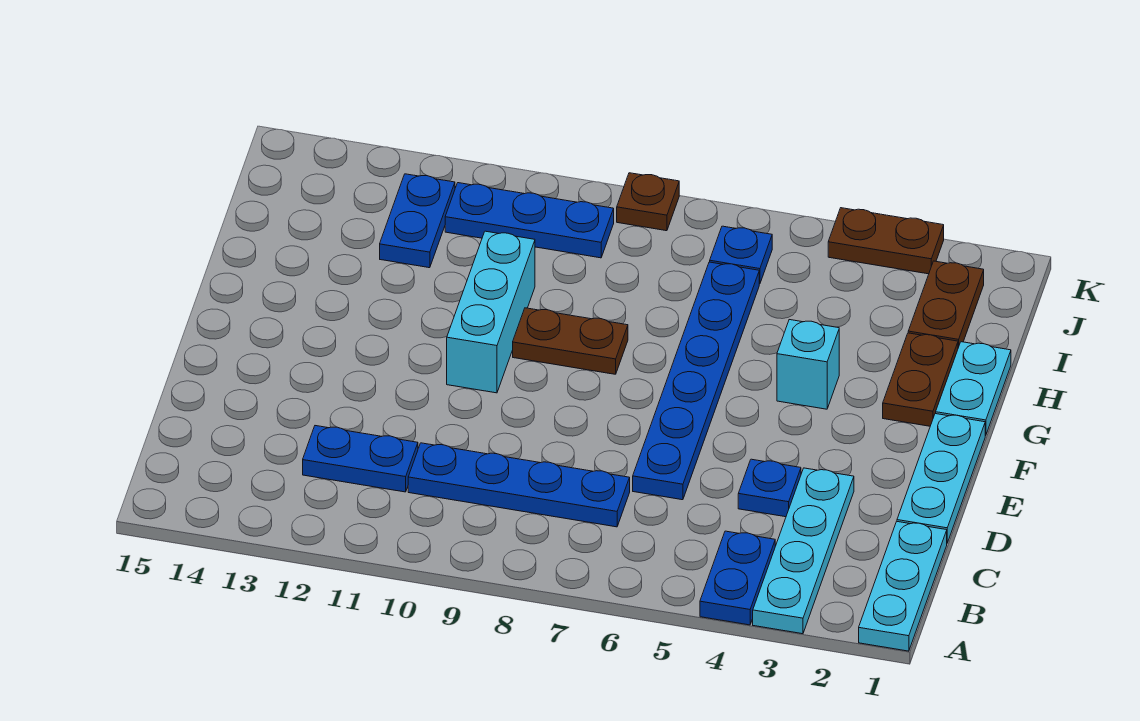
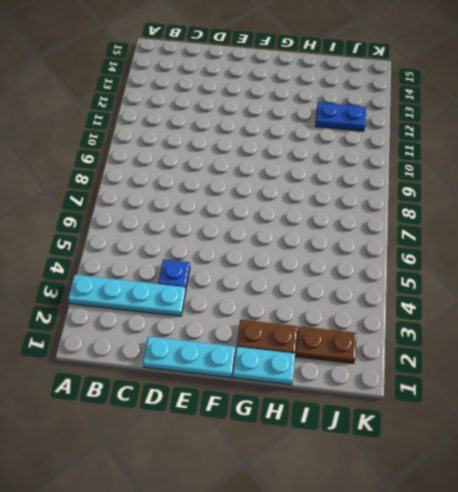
none -> cyan 1x3 plate [859,522,947,651]
none -> blue 1x2 plate [700,531,775,625]
none -> blue 1x4 plate [408,443,630,527]

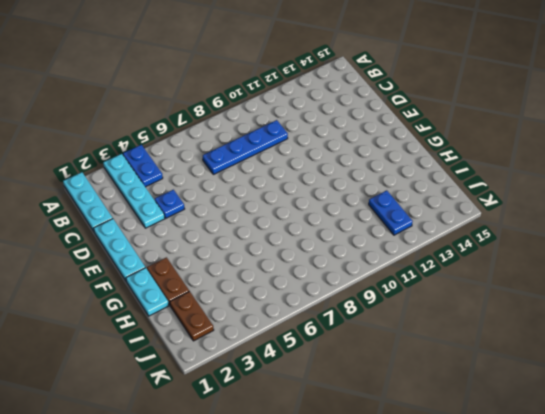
none -> blue 1x2 plate [303,426,418,492]
none -> blue 1x6 plate [633,262,759,500]
none -> cyan 1x3 brick [447,231,535,393]

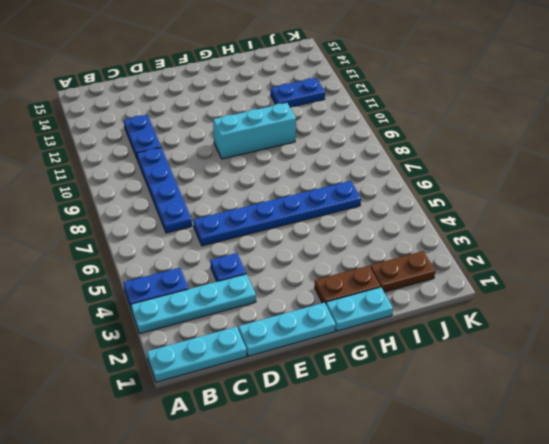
none -> cyan 1x1 brick [777,320,839,409]
none -> brown 1x2 plate [513,308,628,374]
none -> blue 1x1 plate [710,226,772,284]

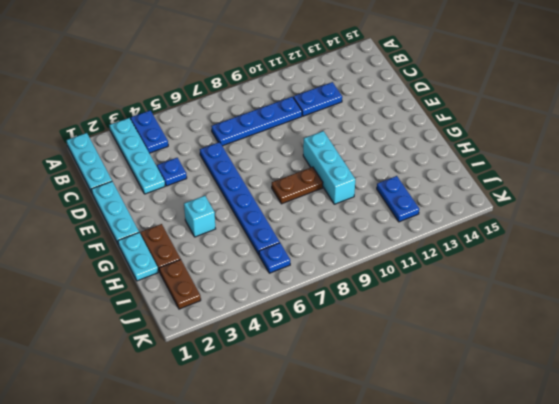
none -> blue 1x3 plate [445,183,614,258]
none -> brown 1x2 plate [828,208,944,274]
none -> brown 1x1 plate [617,173,679,231]

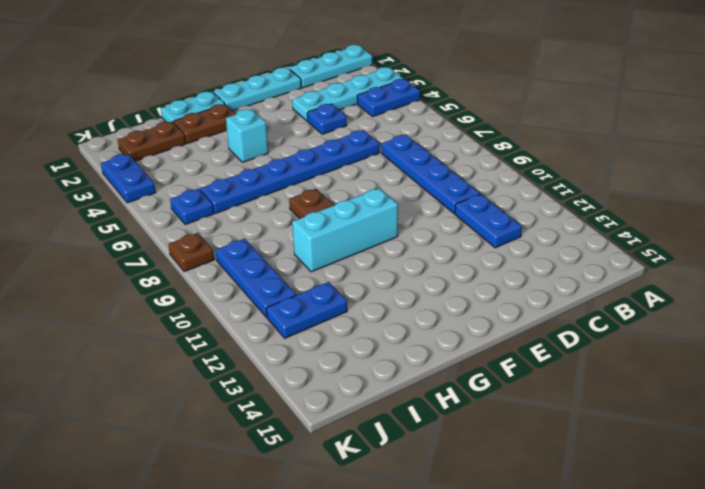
blue 1x2 plate [101,154,156,203] -> brown 1x2 plate [828,208,944,274]

